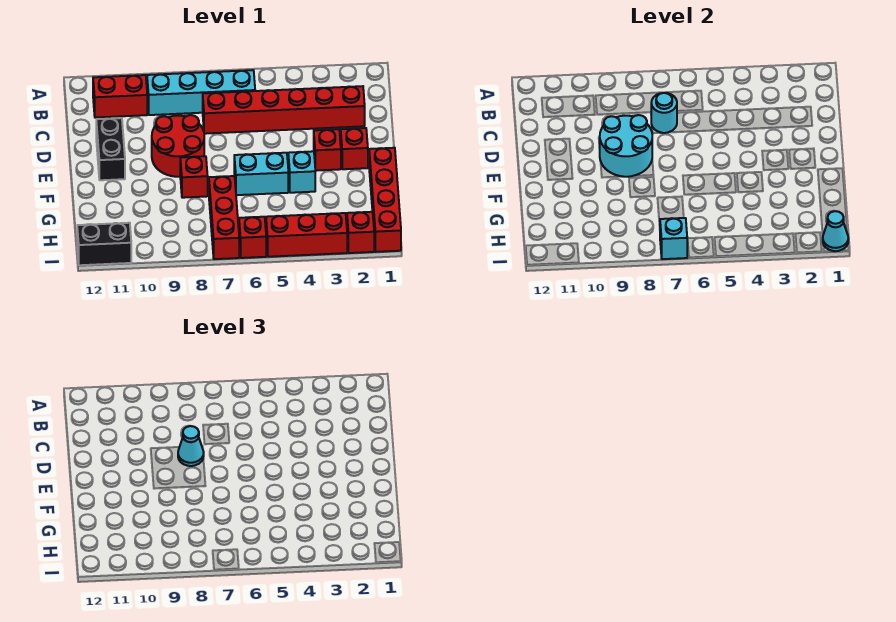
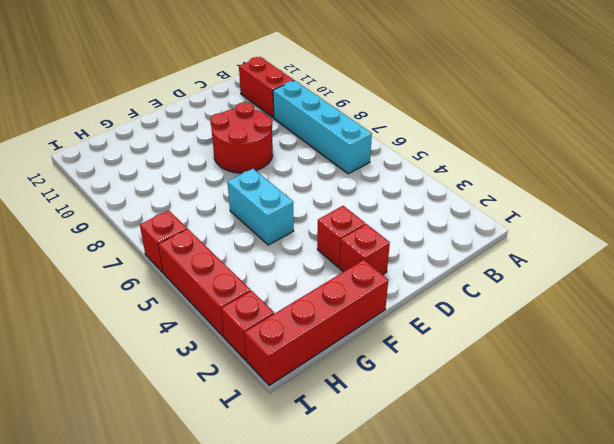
none -> red 1x6 brick [203,86,365,134]
none -> black 1x2 brick [96,118,125,180]
none -> cyan 1x1 brick [288,151,315,193]

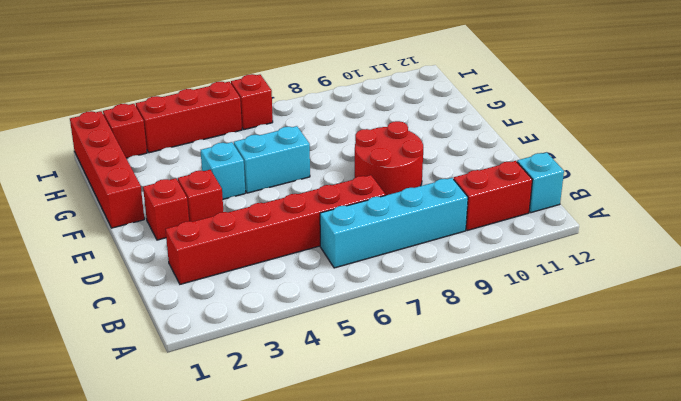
cyan 1x1 brick [517,152,564,213] -> cyan 1x1 brick moved to [660,218,687,259]
none -> black 1x2 brick [96,118,125,180]
none -> red 1x1 brick [180,156,208,198]
none -> red 1x3 brick [209,176,239,259]

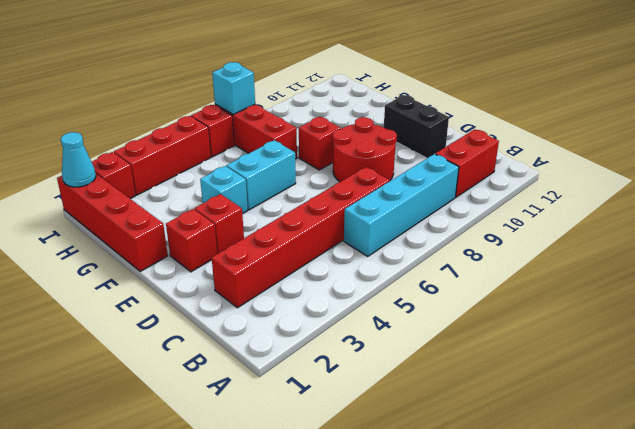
none -> black 1x2 brick [77,223,131,265]
none -> cyan 1x1 round brick [651,93,677,133]
none -> cyan 2x2 round brick [599,115,652,177]

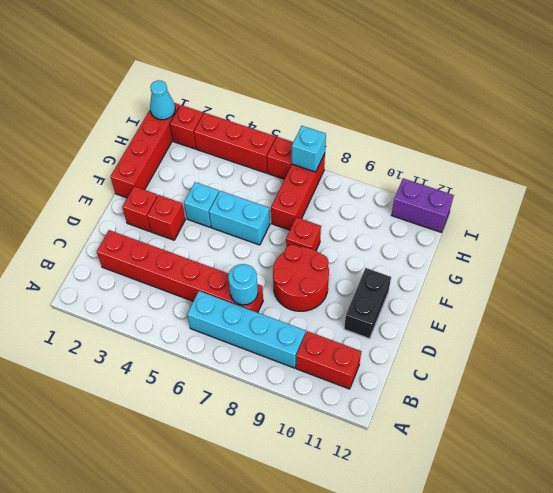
purple 1x2 brick [392,178,454,232] -> black 1x2 brick [77,223,131,265]
none -> cyan 2x2 round brick [599,115,652,177]
none -> cyan 1x1 cone [178,426,204,466]

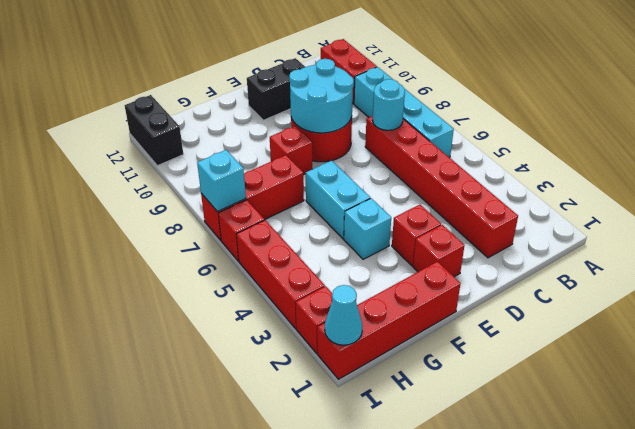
none -> cyan 1x1 cone [178,426,204,466]

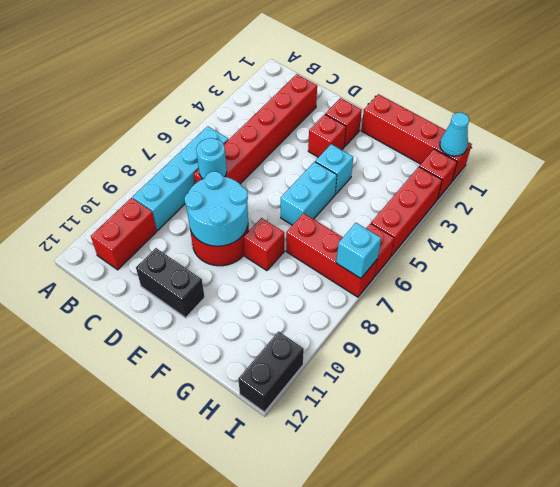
none -> cyan 1x1 cone [178,426,204,466]

